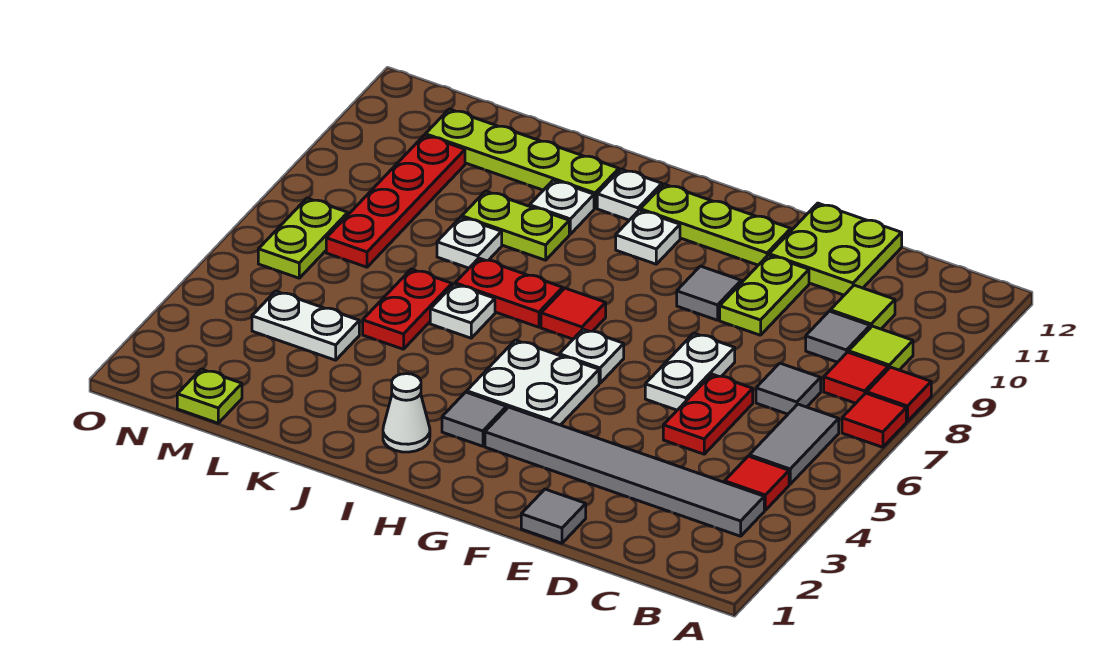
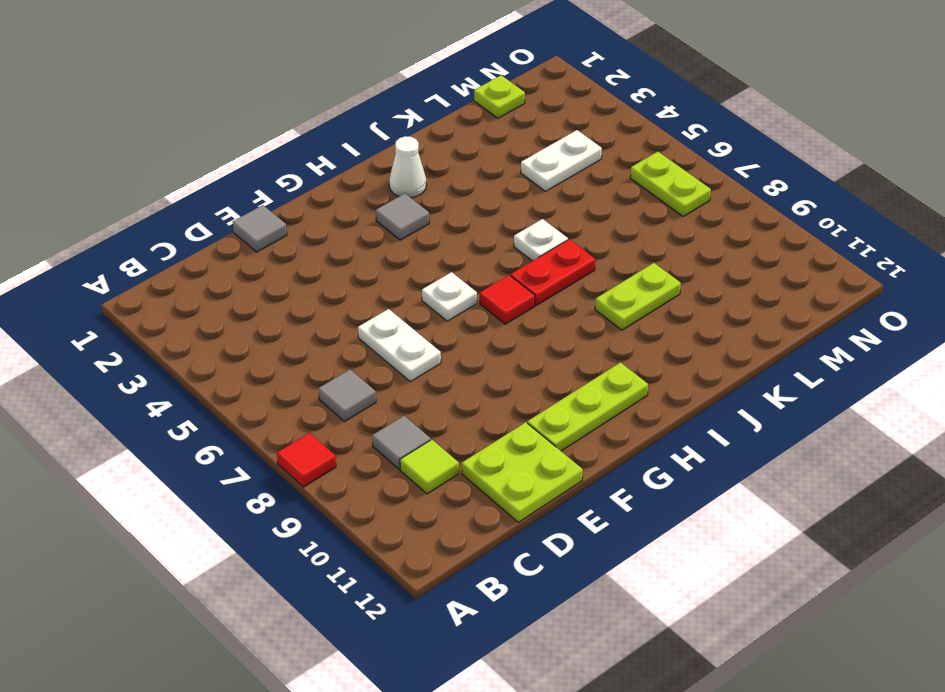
none -> red 1x1 tile [842,393,906,447]
none -> grey 1x6 tile [485,407,764,536]
none -> red 1x1 tile [725,456,789,510]
none -> grey 1x2 tile [749,404,839,484]

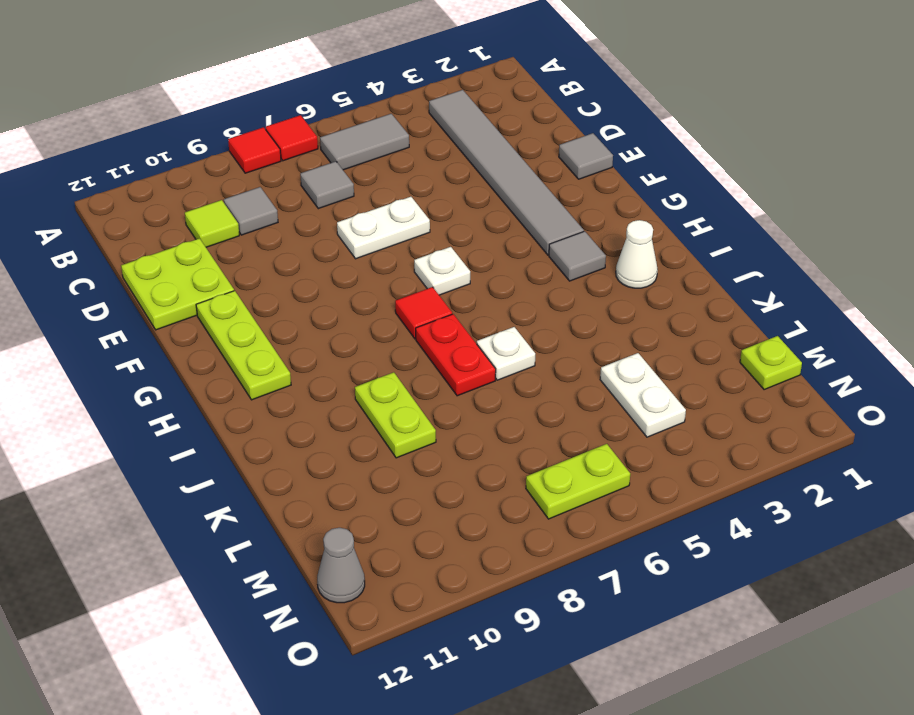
grey 1x1 cone [317,528,365,603] -> none
none -> red 1x1 tile [725,456,789,510]
none -> red 1x1 tile [824,352,888,403]
none -> lime 1x1 tile [849,326,913,370]
none -> red 1x2 plate [663,374,753,454]

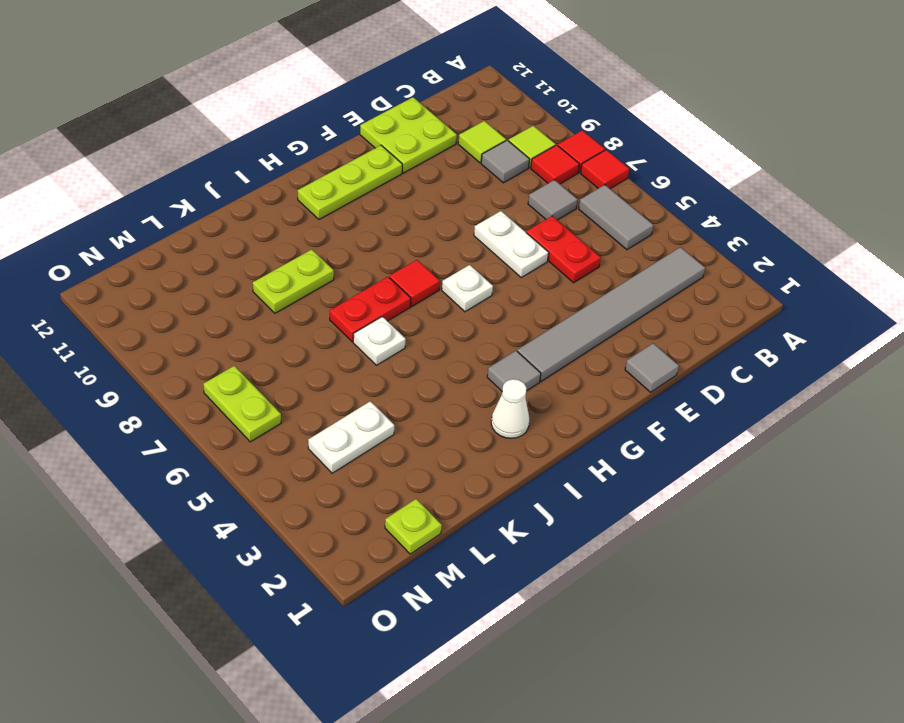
none -> red 1x1 tile [725,456,789,510]
none -> lime 1x2 plate [720,255,809,335]
none -> grey 1x1 tile [677,266,741,320]
none -> white 2x2 plate [467,340,599,425]

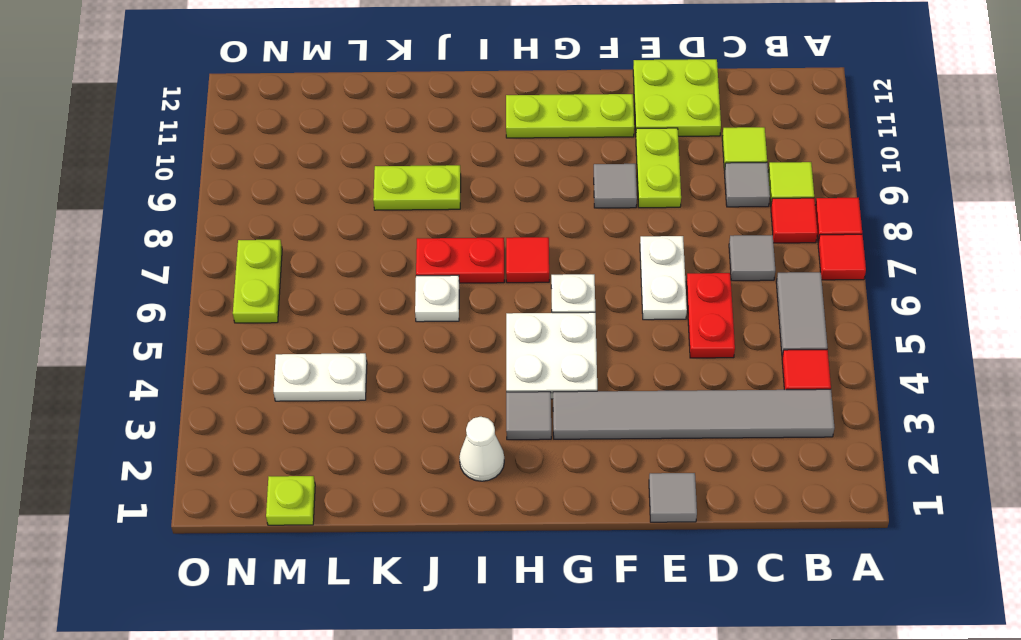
none -> white 1x1 plate [616,210,680,264]
none -> white 1x1 plate [597,169,662,220]
none -> white 1x1 plate [530,180,594,234]
none -> lime 1x4 plate [425,109,619,208]

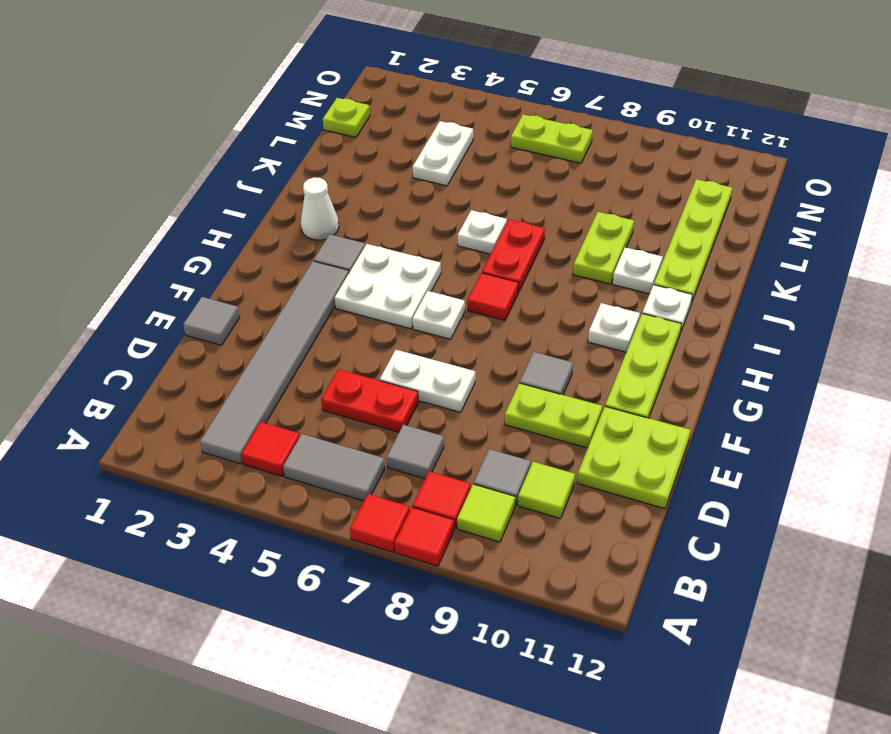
none -> red 1x2 plate [363,269,452,349]
none -> white 1x1 plate [437,217,502,268]
none -> red 1x4 plate [326,135,465,267]

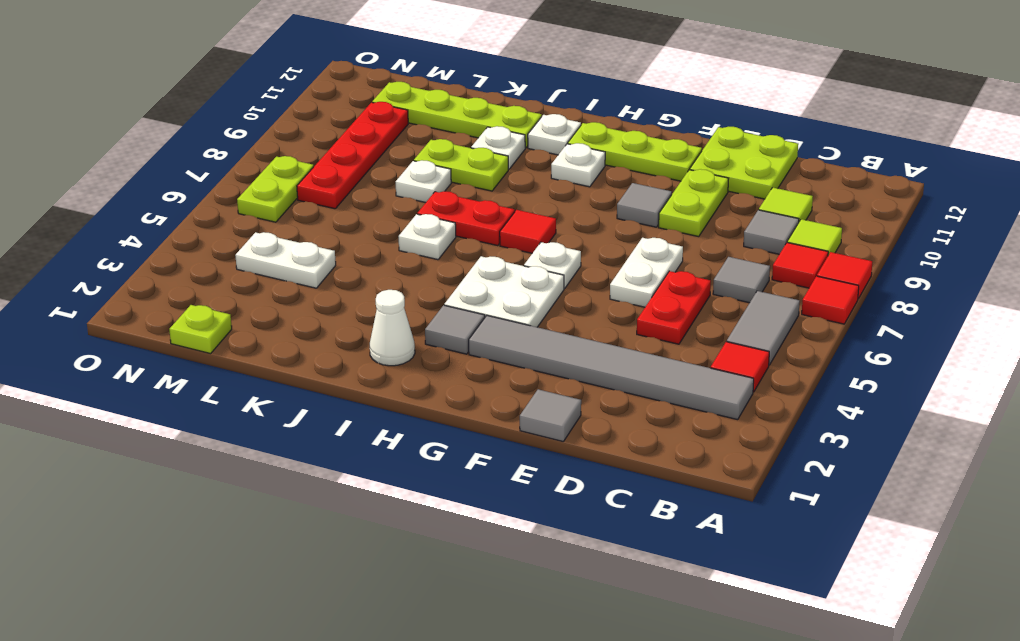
none -> red 1x2 plate [363,269,452,349]

